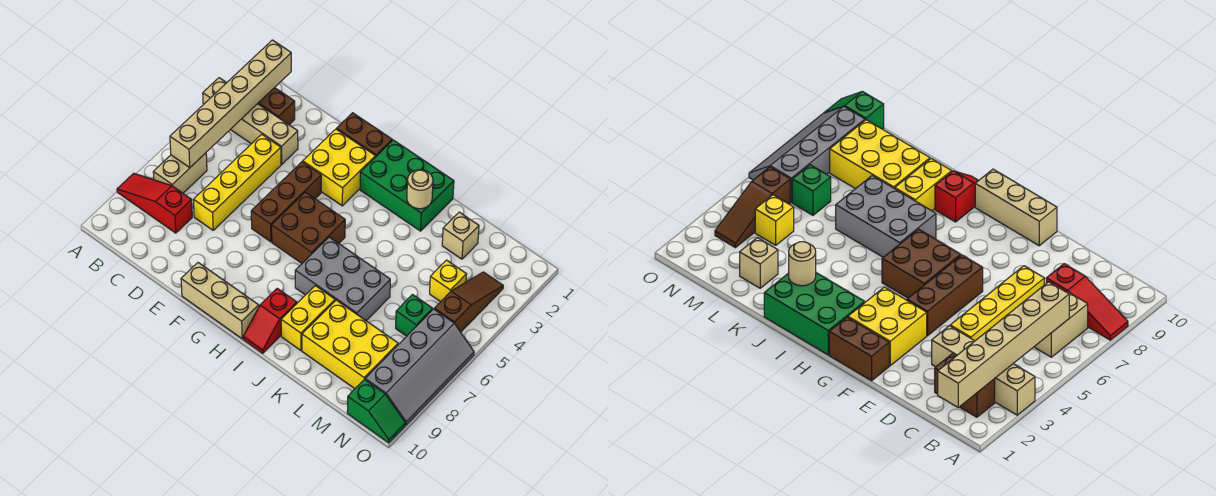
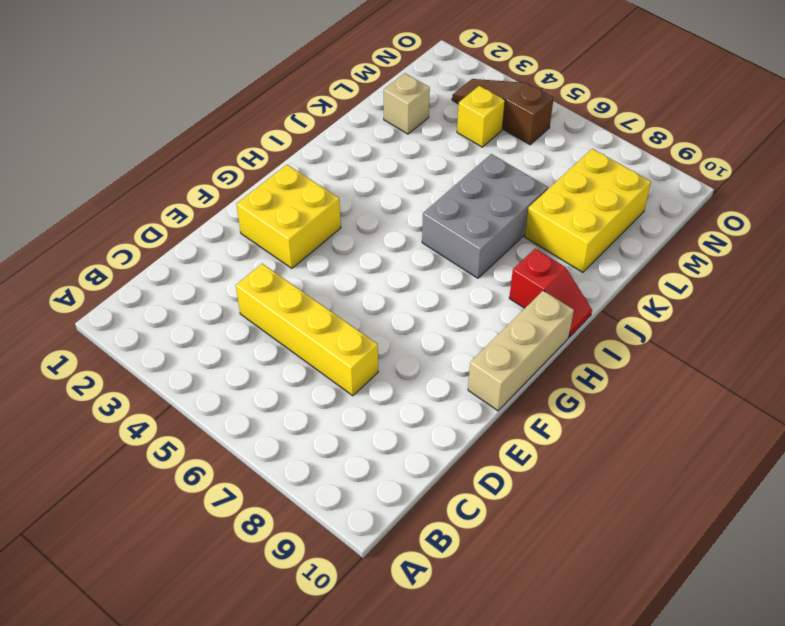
none -> tan 1x4 brick [203,78,298,164]
none -> red 1x3 slope [117,173,192,233]
none -> brown 1x2 brick [258,88,295,125]

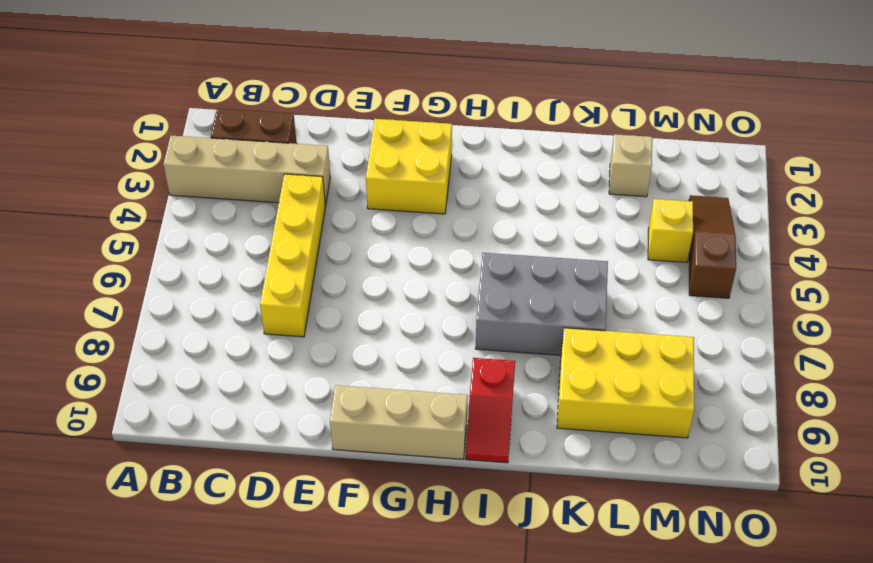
none -> red 1x3 slope [117,173,192,233]
none -> tan 1x2 brick [153,153,207,193]
none -> brown 1x2 brick [337,113,392,156]

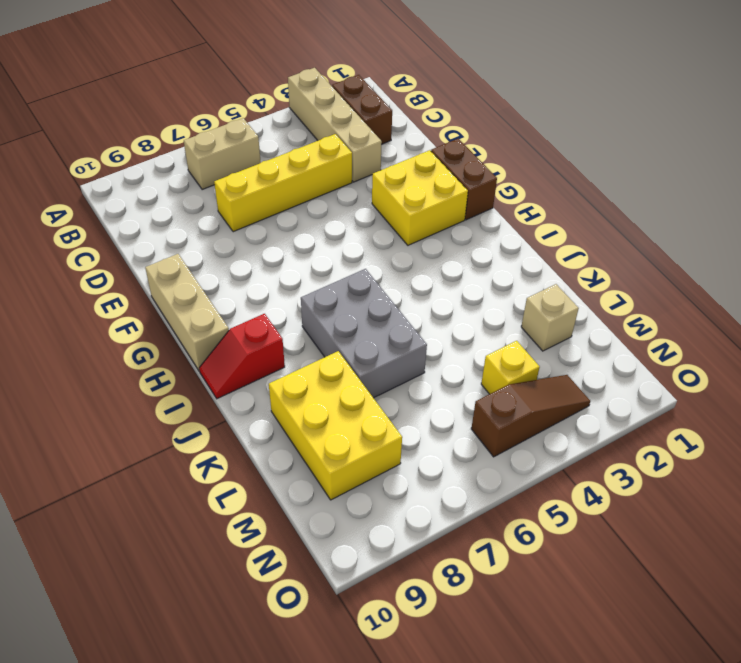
none -> red 1x3 slope [117,173,192,233]
none -> brown 1x3 brick [251,162,321,242]
none -> brown 2x2 brick [272,192,345,263]

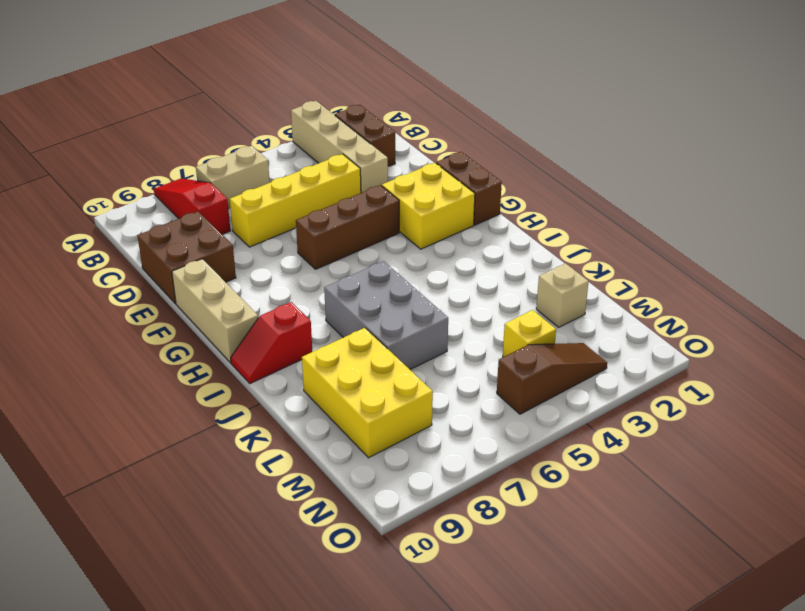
brown 2x2 brick [137,211,236,304] -> brown 2x2 brick moved to [272,192,345,263]
none -> green 2x3 brick [360,140,454,231]
none -> yellow 1x2 brick [281,286,335,350]
none -> green 1x1 brick [396,295,433,336]

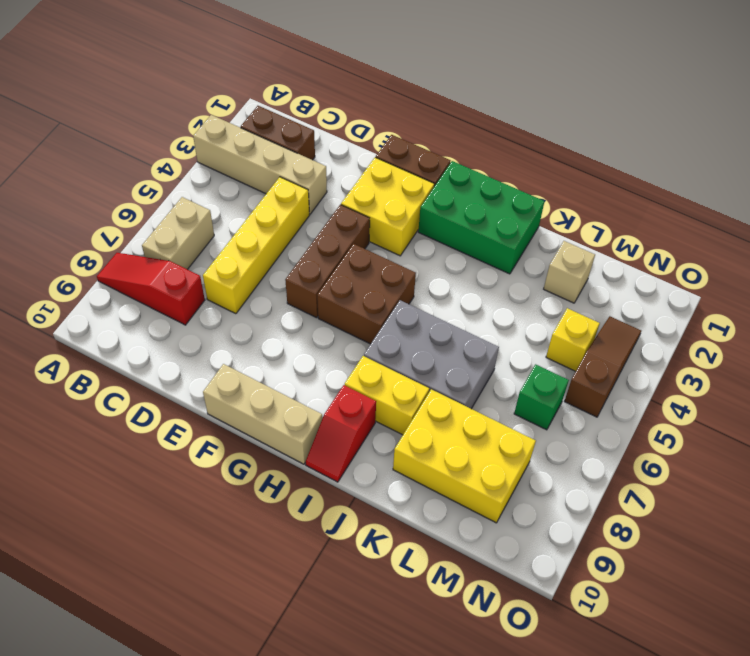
yellow 1x2 brick [345,356,429,435] -> yellow 1x2 brick turned to [281,286,335,350]
none -> grey 2x4 slope [365,309,474,425]
none -> green 1x2 slope [347,379,406,443]
none -> tan 1x6 brick [170,40,291,168]

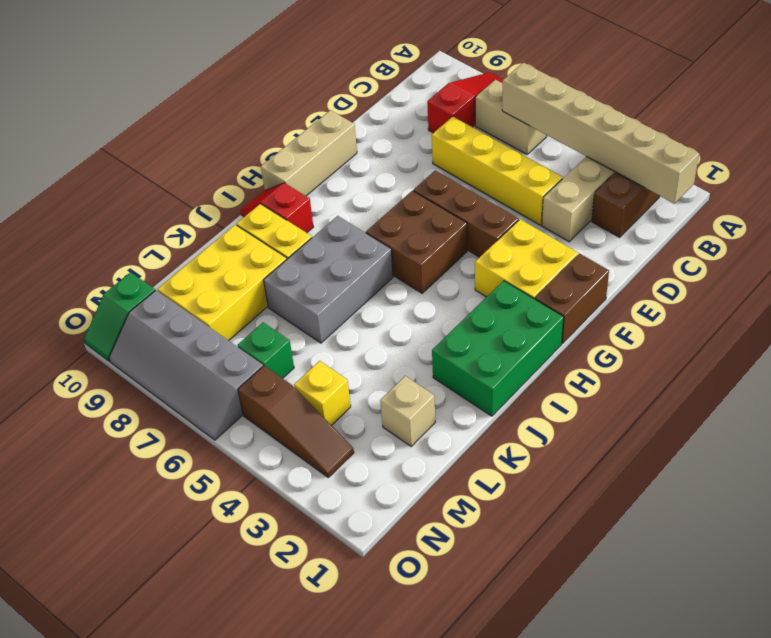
none -> tan 1x1 round brick [407,170,433,209]

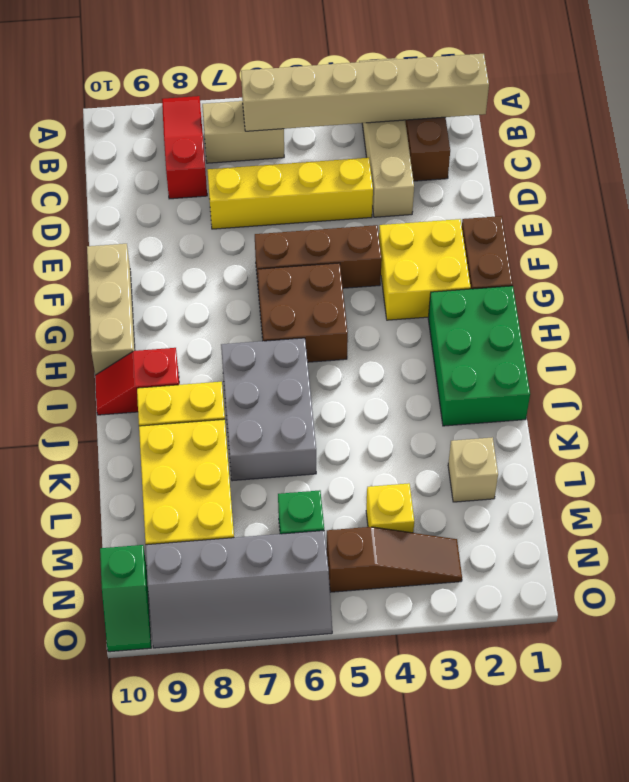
none -> tan 1x1 round brick [407,170,433,209]

